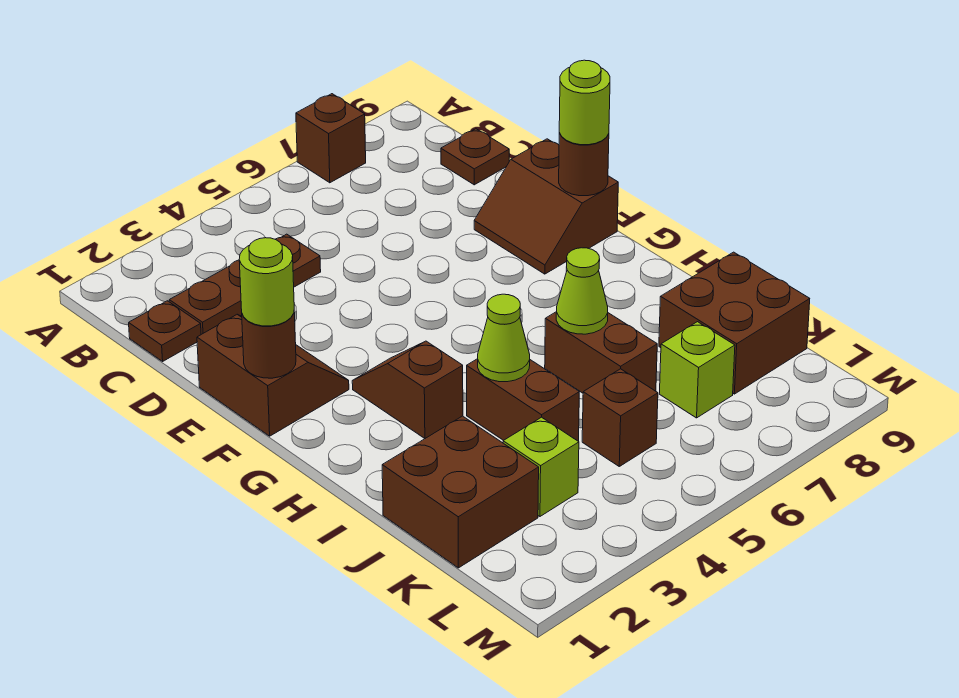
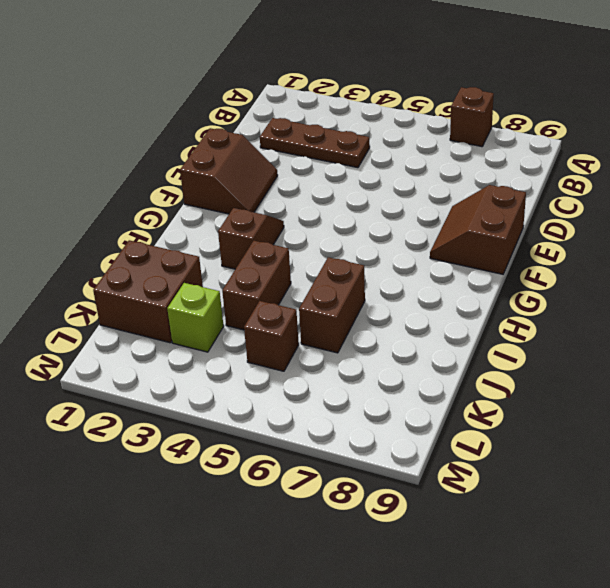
none -> brown 1x1 plate [129,301,201,361]
none -> brown 1x1 plate [441,129,509,185]
none -> brown 2x2 brick [659,252,810,394]

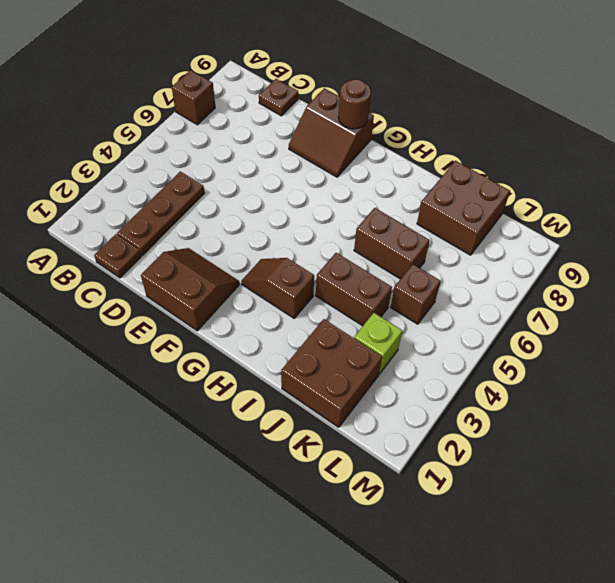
none -> lime 1x1 brick [660,322,735,418]
none -> brown 1x1 round brick [242,312,296,378]
none -> lime 1x1 cone [478,294,530,382]

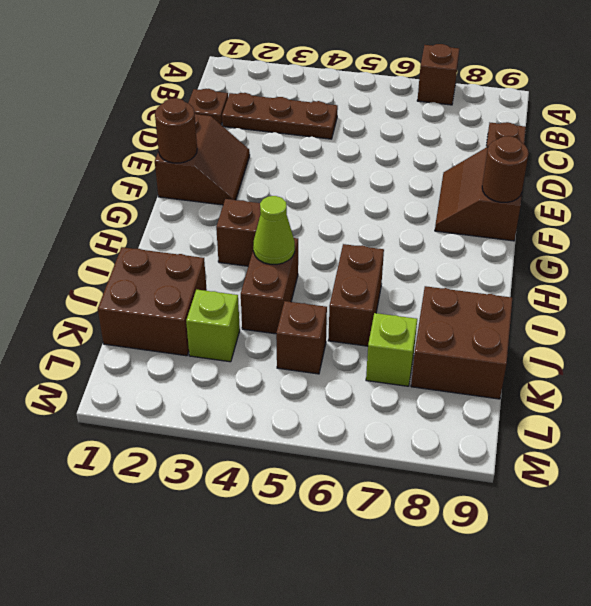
none -> lime 1x1 cone [556,248,608,334]
none -> lime 1x1 round brick [239,238,294,326]
none -> lime 1x1 round brick [559,60,610,145]

